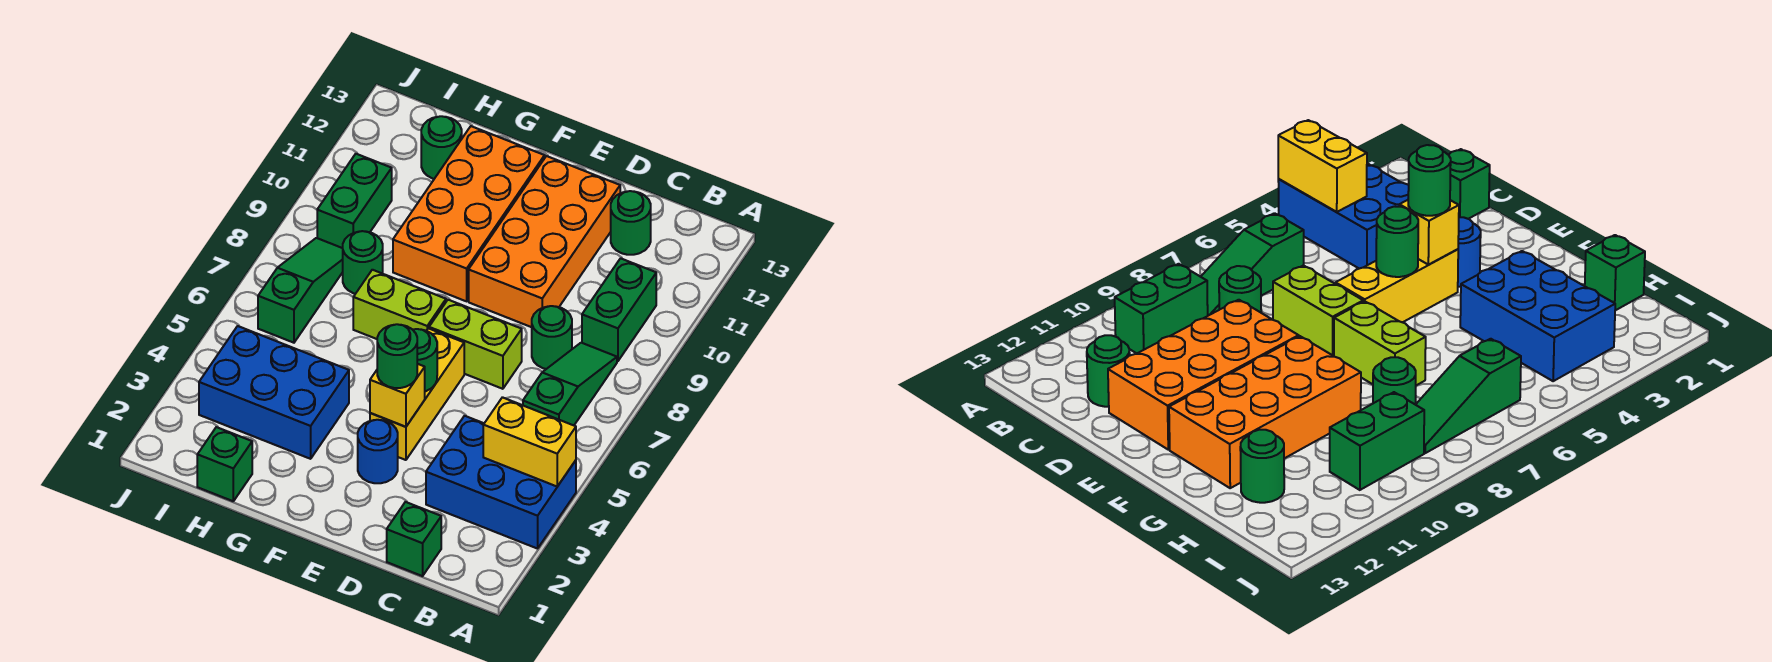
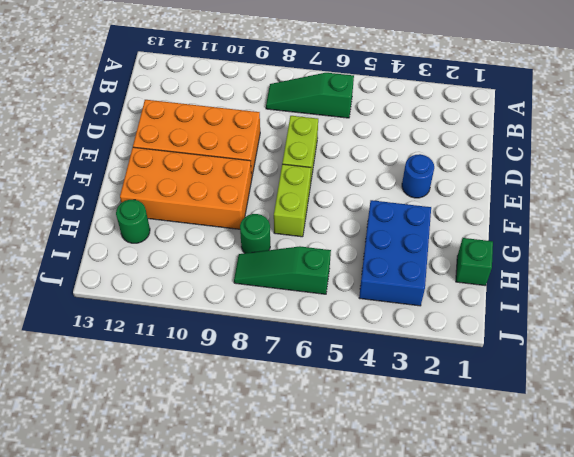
none -> blue 2x3 brick [426,416,576,549]
none -> green 1x2 brick [582,258,656,361]
none -> green 1x1 brick [387,502,441,576]

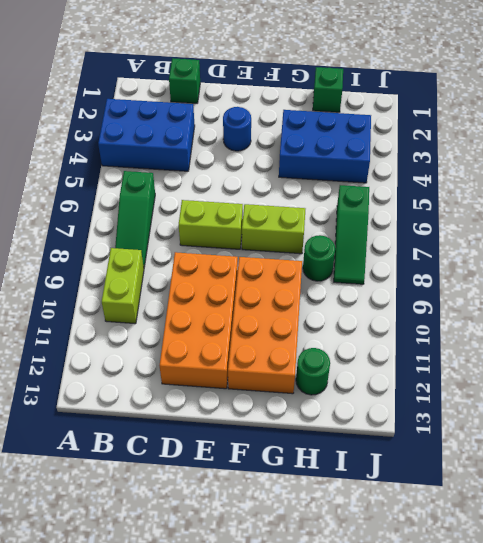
lime 1x2 brick [102,248,144,324] -> green 1x2 brick [582,258,656,361]
none -> green 1x1 round brick [532,306,572,369]
none -> green 1x1 round brick [611,191,651,255]
none -> yellow 1x3 brick [370,328,464,460]

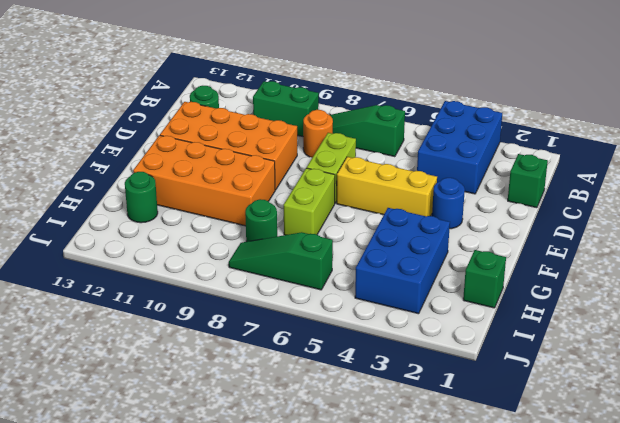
orange 1x1 round brick [303,110,333,158] -> green 1x1 round brick [532,306,572,369]
none -> green 1x2 brick [317,154,392,248]
none -> yellow 1x2 brick [483,397,576,486]
none -> yellow 1x1 brick [370,364,425,427]

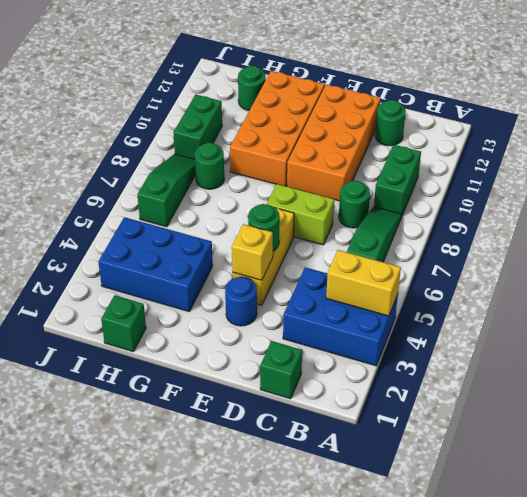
none -> lime 1x2 brick [353,270,446,339]
none -> green 1x1 round brick [377,324,417,388]

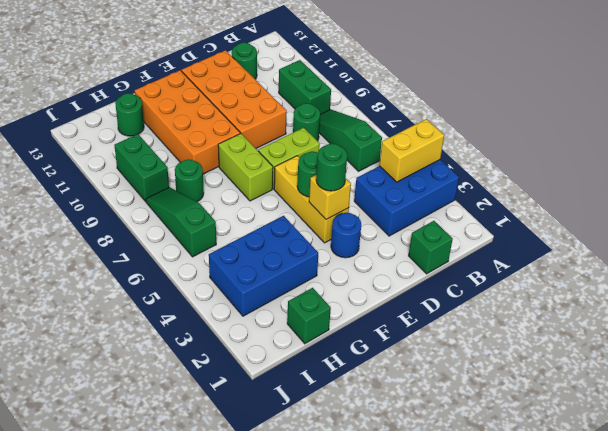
lime 1x2 brick [218,133,273,201] -> lime 1x2 brick turned to [353,270,446,339]

